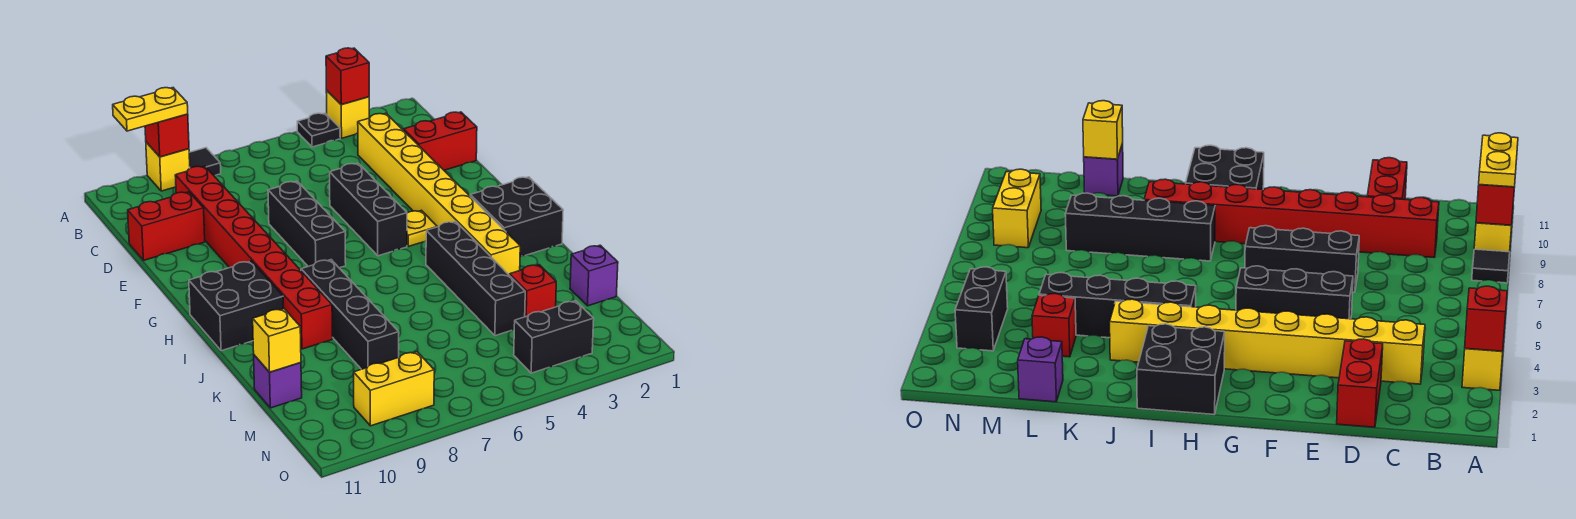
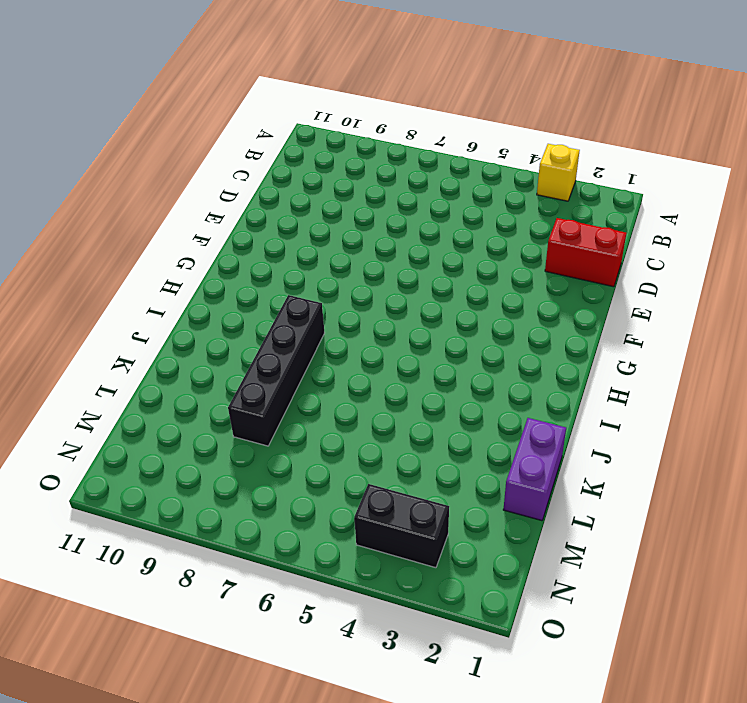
purple 1x2 brick [503,418,566,521] -> purple 1x1 brick [570,245,618,306]
none -> black 1x1 plate [297,113,340,147]
none -> black 1x1 tile [189,148,221,175]
none -> yellow 1x1 brick [146,142,190,191]

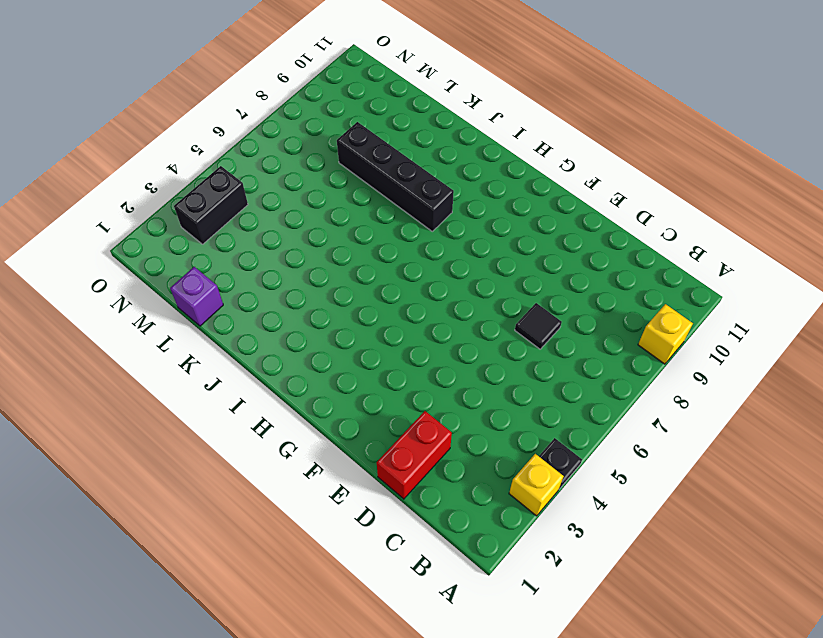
black 1x1 tile [515,303,562,349] -> black 1x1 tile moved to [189,148,221,175]
none -> yellow 1x8 brick [358,113,520,276]
none -> red 1x8 brick [175,166,332,349]
none -> red 1x2 brick [128,192,205,260]

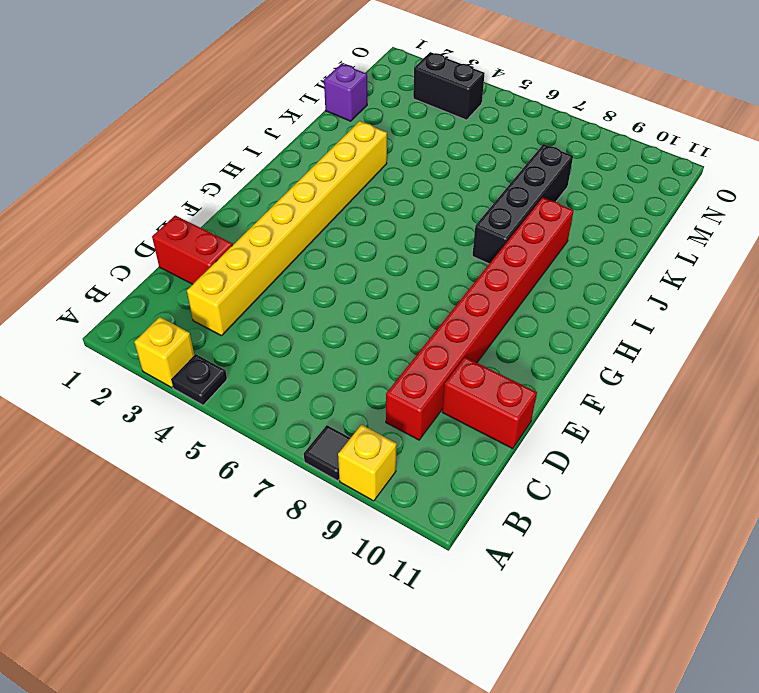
none -> black 1x3 brick [329,163,407,256]
none -> black 1x3 brick [268,181,346,268]
none -> yellow 1x1 plate [407,210,437,246]

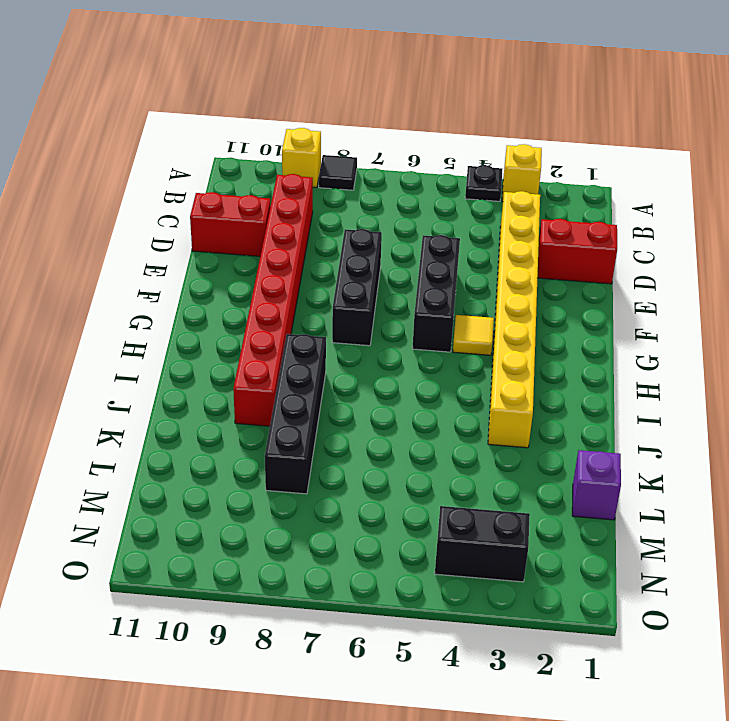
yellow 1x1 tile [453,315,494,355] -> yellow 1x1 plate [407,210,437,246]
none -> black 2x2 brick [470,177,563,257]
none -> black 2x2 brick [189,261,284,351]
none -> black 1x4 brick [426,221,525,336]

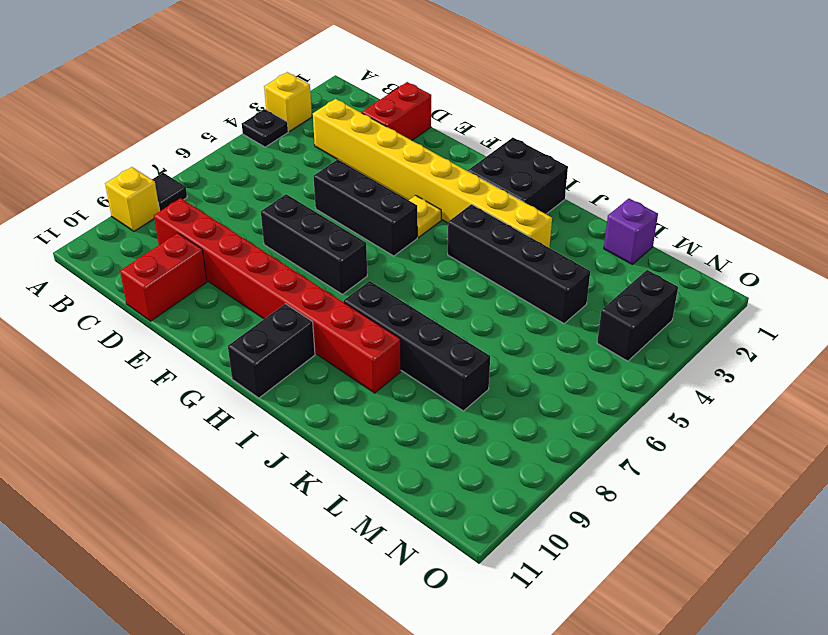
black 1x2 brick [228,304,315,398] -> black 2x2 brick [189,261,284,351]
none -> red 1x1 brick [510,265,556,317]
none -> purple 1x1 brick [254,355,302,408]
none -> yellow 1x2 brick [354,352,434,426]

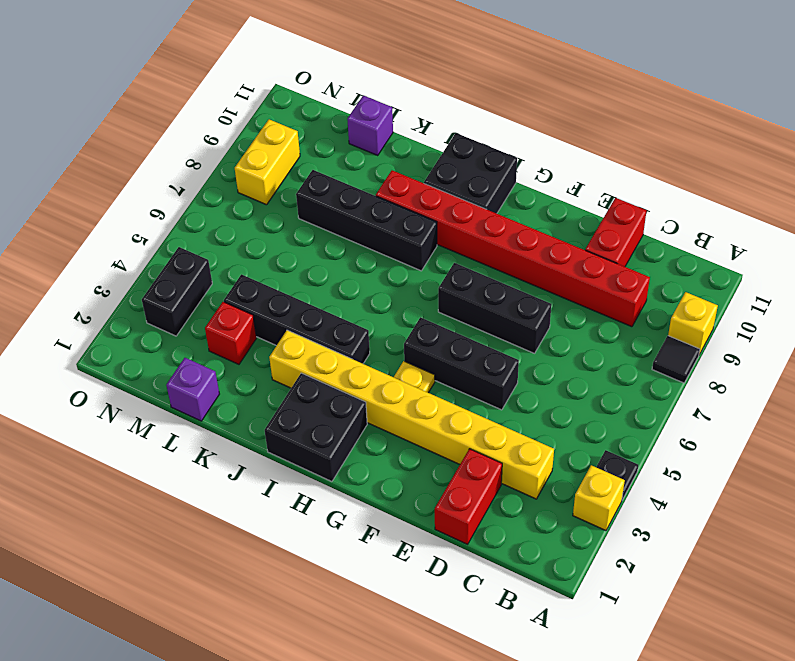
none -> red 1x1 brick [326,48,369,104]
none -> red 1x1 brick [145,114,189,157]
none -> yellow 1x1 brick [253,309,301,372]

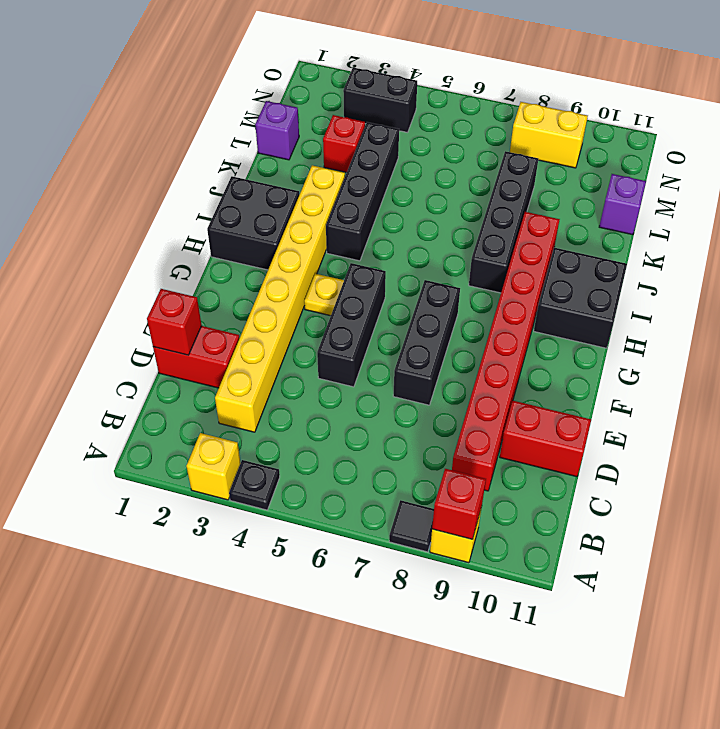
red 1x1 brick [147,289,202,355] -> red 1x1 brick moved to [326,48,369,104]
none -> yellow 1x1 brick [253,309,301,372]
none -> yellow 1x2 plate [113,88,188,131]

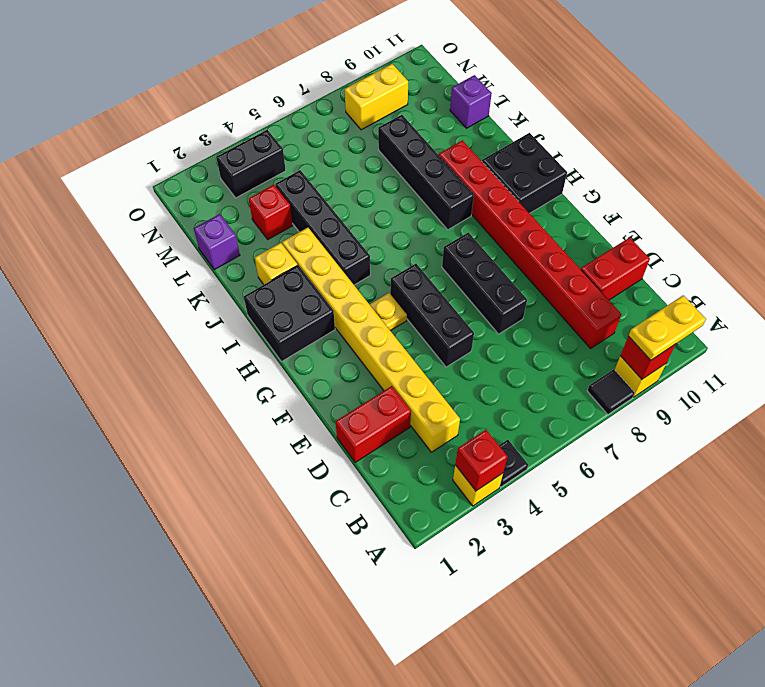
yellow 1x1 brick [255,243,298,284] -> yellow 1x1 brick moved to [253,309,301,372]

